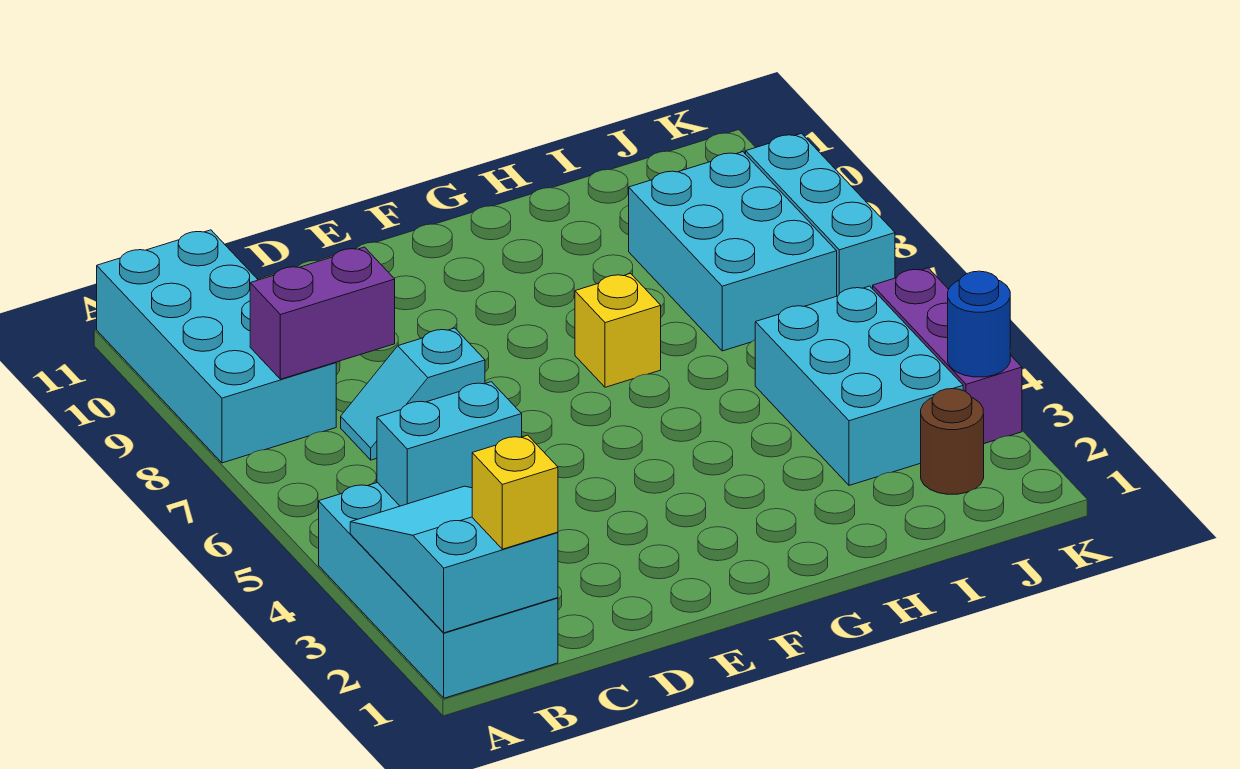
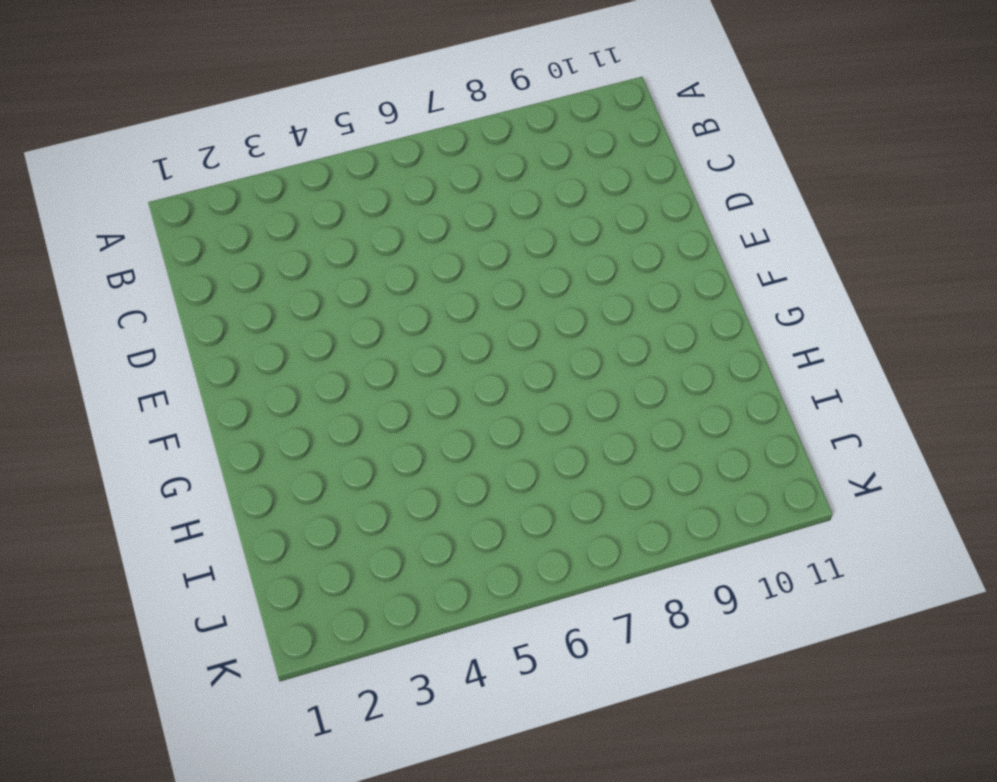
none -> cyan 2x4 brick [319,482,558,698]
none -> cyan 2x4 brick [97,230,336,463]
none -> cyan 1x2 slope [341,328,485,460]

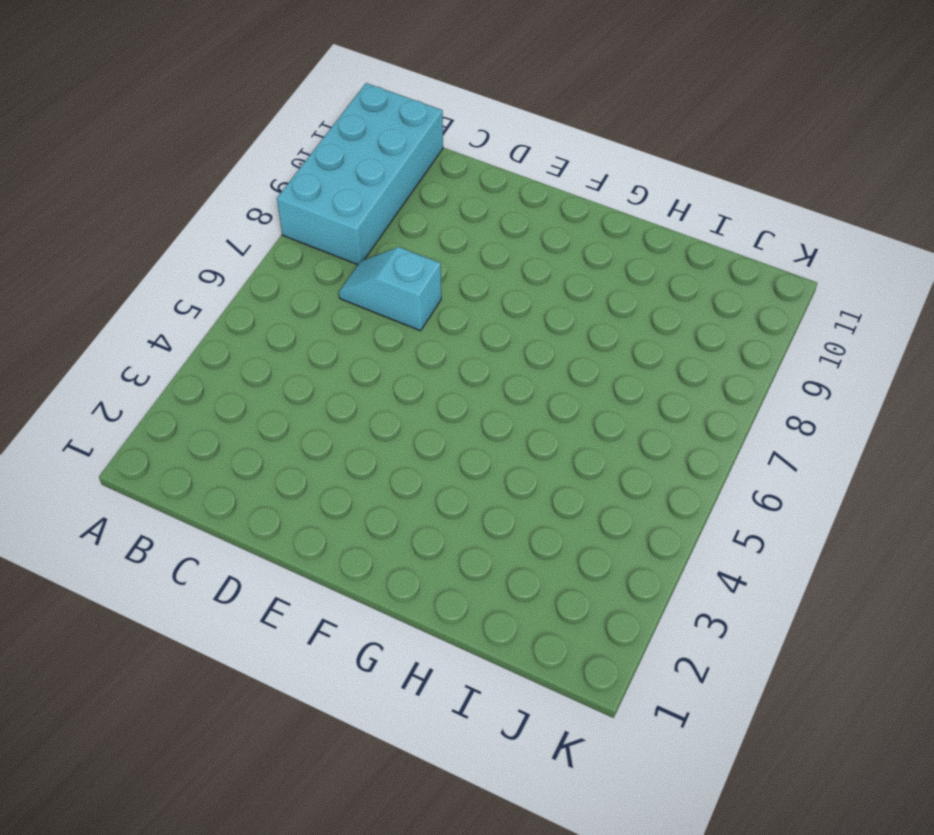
none -> cyan 2x4 brick [319,482,558,698]
none -> yellow 1x1 brick [575,274,661,387]
none -> cyan 2x3 brick [755,286,963,485]

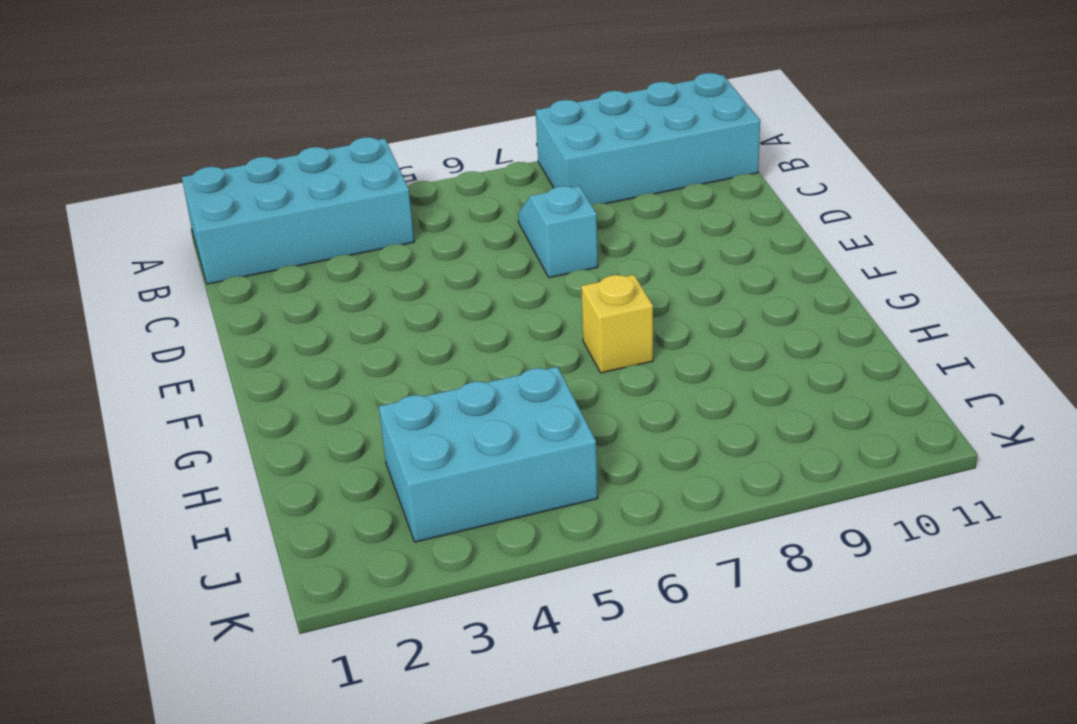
none -> cyan 2x3 brick [629,152,837,351]
none -> brown 1x1 round brick [921,389,984,494]
none -> purple 1x3 brick [873,268,1022,444]

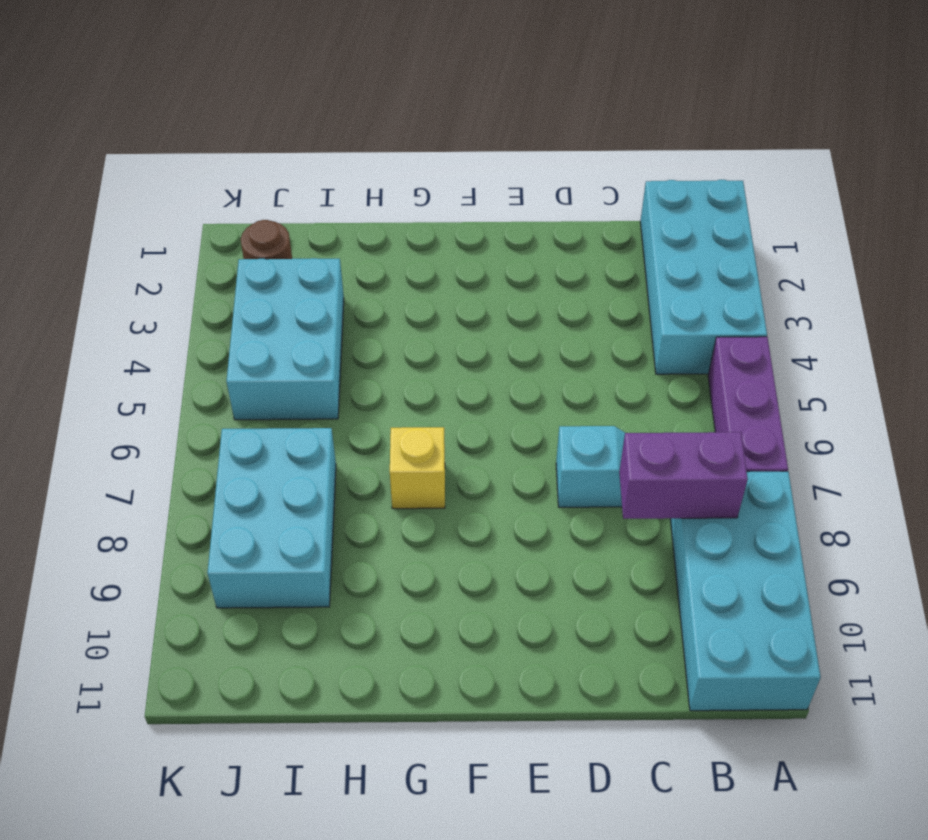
purple 1x3 brick [708,337,788,472] -> purple 1x3 brick moved to [873,268,1022,444]
none -> cyan 1x3 brick [746,133,895,296]
none -> cyan 2x3 slope [350,486,558,633]
none -> cyan 1x2 brick [377,382,522,506]

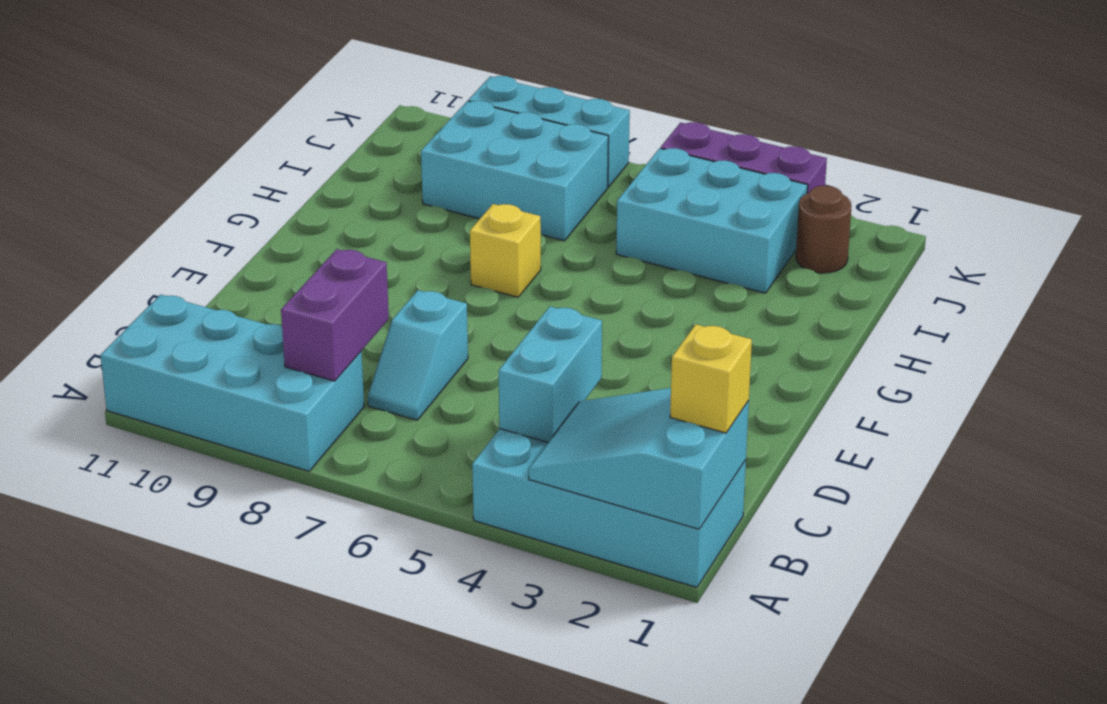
none -> blue 1x1 round brick [948,271,1010,377]

